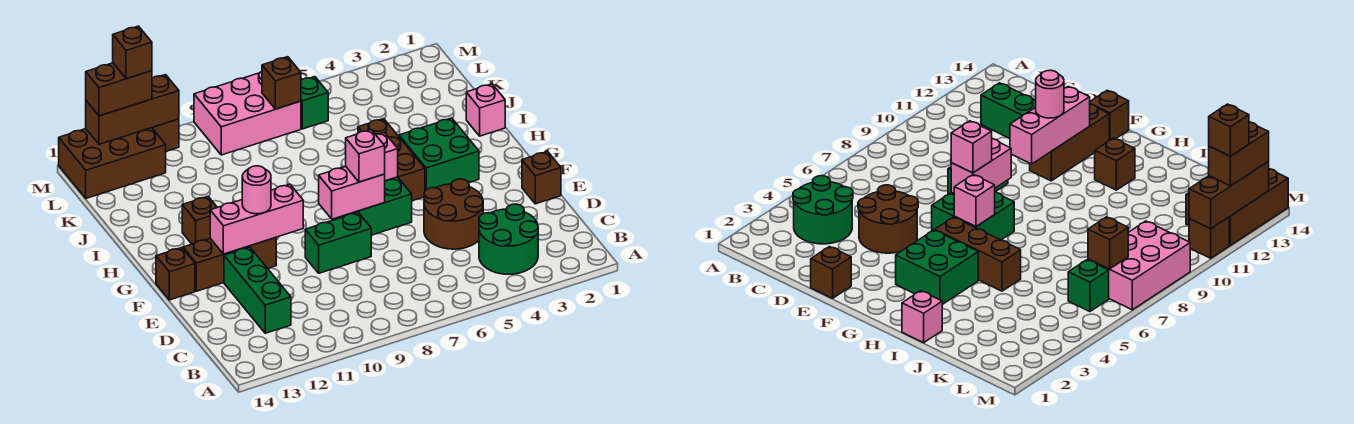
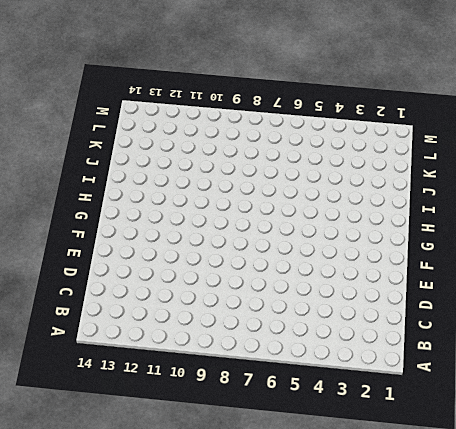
none -> green 2x2 round brick [479,204,538,274]
none -> green 1x3 brick [224,247,291,333]
none -> brown 2x2 round brick [424,179,483,249]

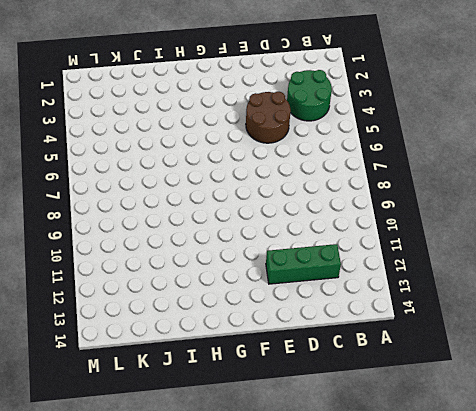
none -> brown 1x1 brick [522,151,561,204]
none -> green 1x2 brick [305,212,371,273]
none -> green 2x2 brick [341,177,412,235]

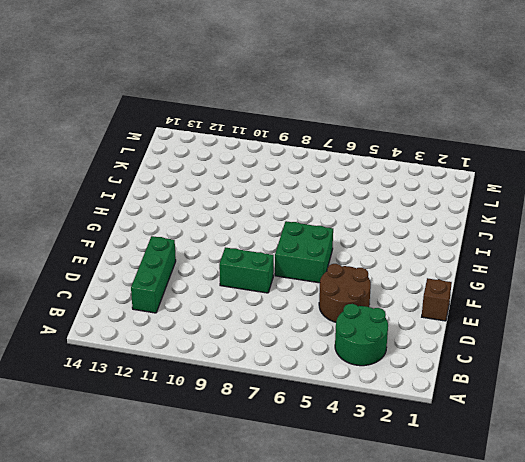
none -> brown 1x3 brick [183,238,276,291]
none -> brown 1x1 brick [156,248,195,300]
none -> green 2x2 brick [399,118,479,190]

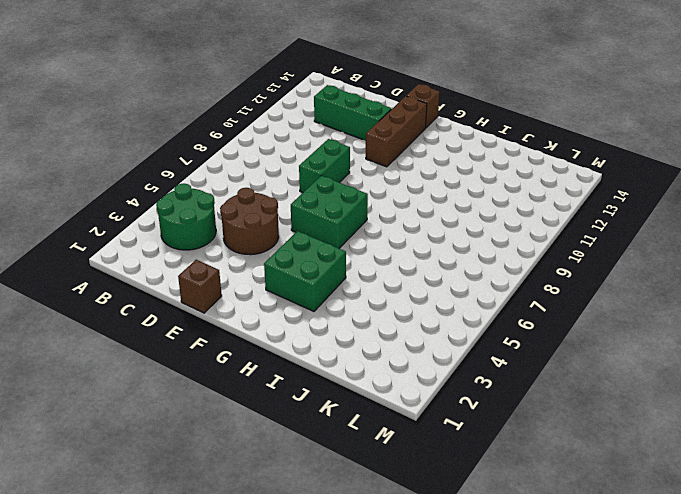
none -> brown 1x3 brick [358,119,425,201]
none -> brown 1x1 brick [182,196,217,244]
none -> pink 1x1 brick [466,84,505,136]

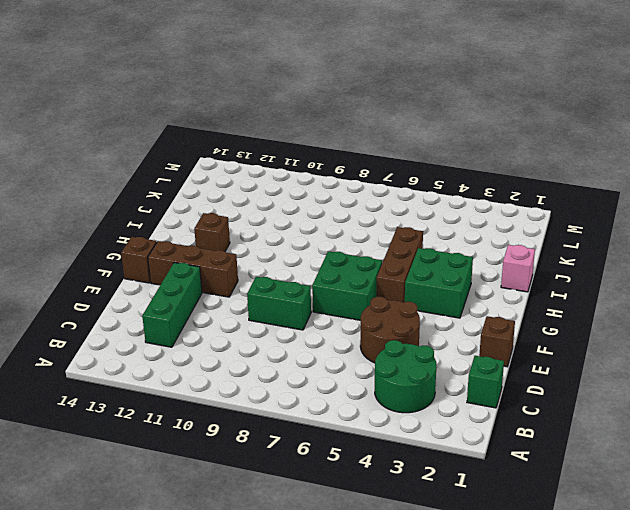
green 1x1 brick [467,356,504,408] -> green 1x1 brick moved to [301,77,328,129]
none -> pink 2x3 brick [194,71,301,155]
none -> brown 2x3 brick [59,128,166,198]
none -> brown 1x1 brick [152,119,179,151]

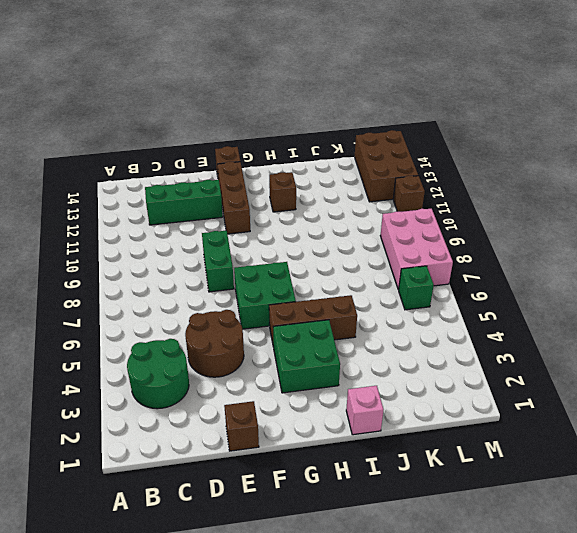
none -> pink 1x2 brick [319,166,385,219]
none -> pink 1x3 brick [210,184,303,254]
none -> pink 1x1 brick [375,133,398,181]

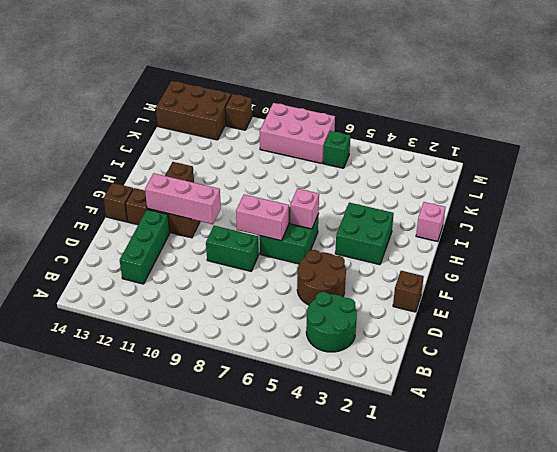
none -> brown 1x3 brick [358,119,425,201]
none -> brown 1x1 brick [262,57,301,109]
none -> brown 1x3 brick [86,75,179,144]

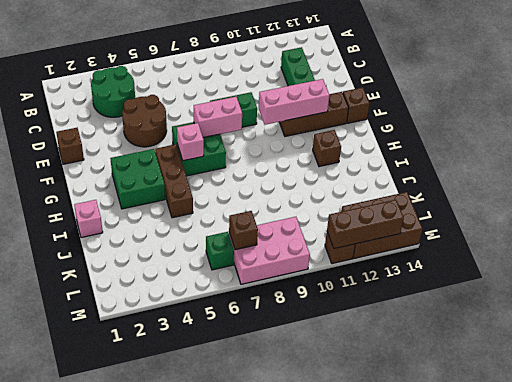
none -> pink 1x1 brick [346,130,385,182]
none -> pink 1x1 round brick [242,166,271,214]
none -> brown 1x2 brick [86,63,152,116]

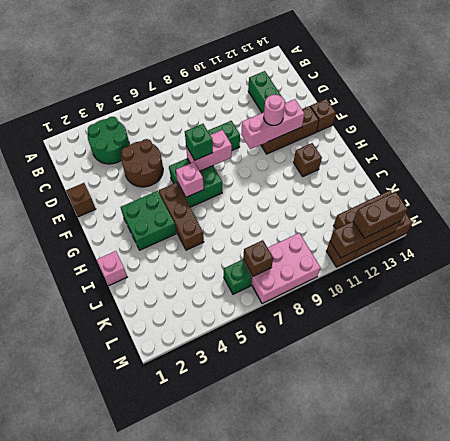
green 1x1 brick [185,124,213,160] -> pink 1x1 brick [346,130,385,182]
none -> brown 1x1 brick [113,26,152,79]

